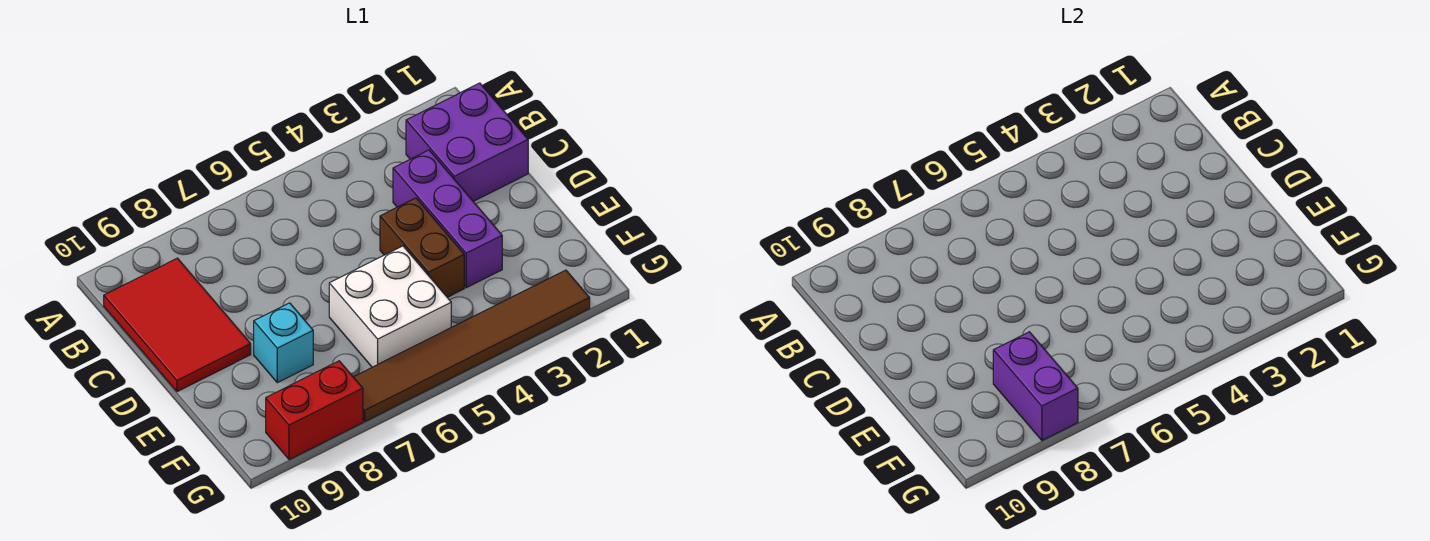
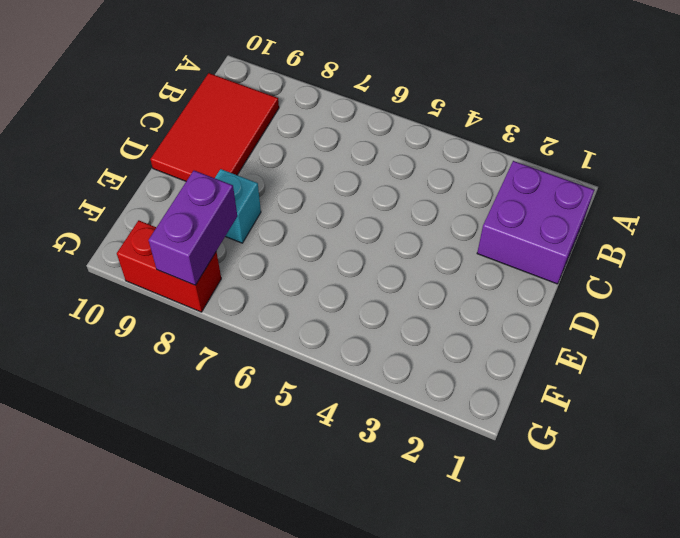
none -> purple 1x3 brick [393,150,502,288]
none -> brown 1x2 brick [380,198,464,297]

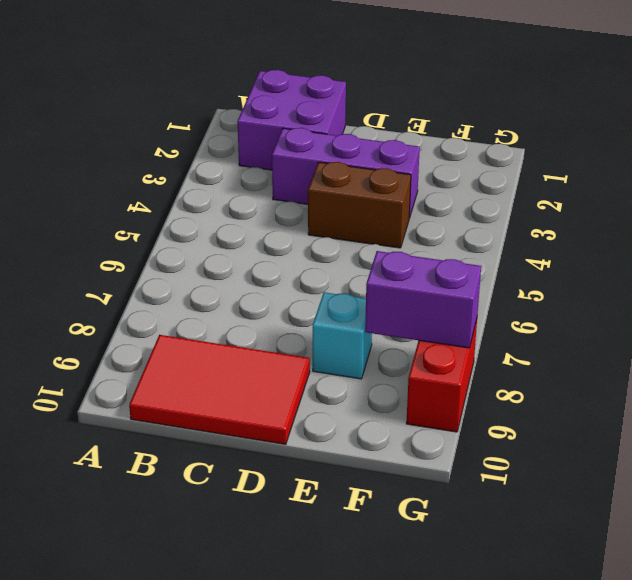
none -> white 2x2 brick [329,246,451,367]
none -> brown 1x6 tile [354,270,590,421]

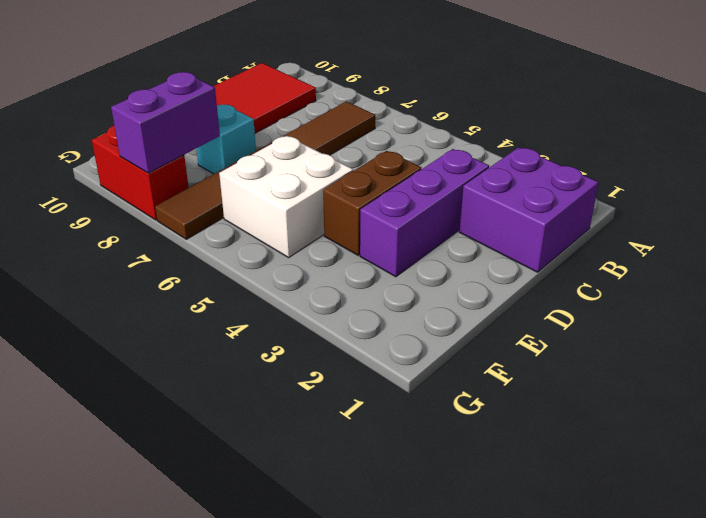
brown 1x6 tile [155,101,375,239] -> brown 1x6 tile turned to [354,270,590,421]

